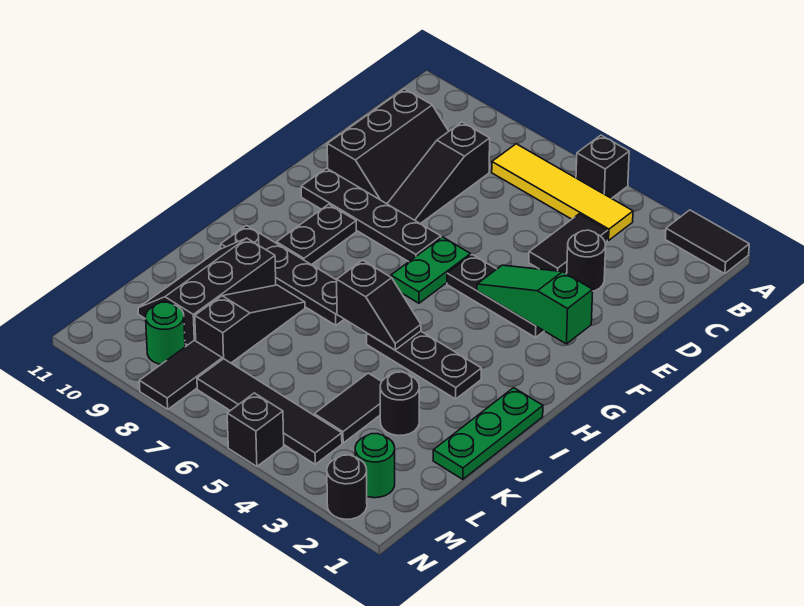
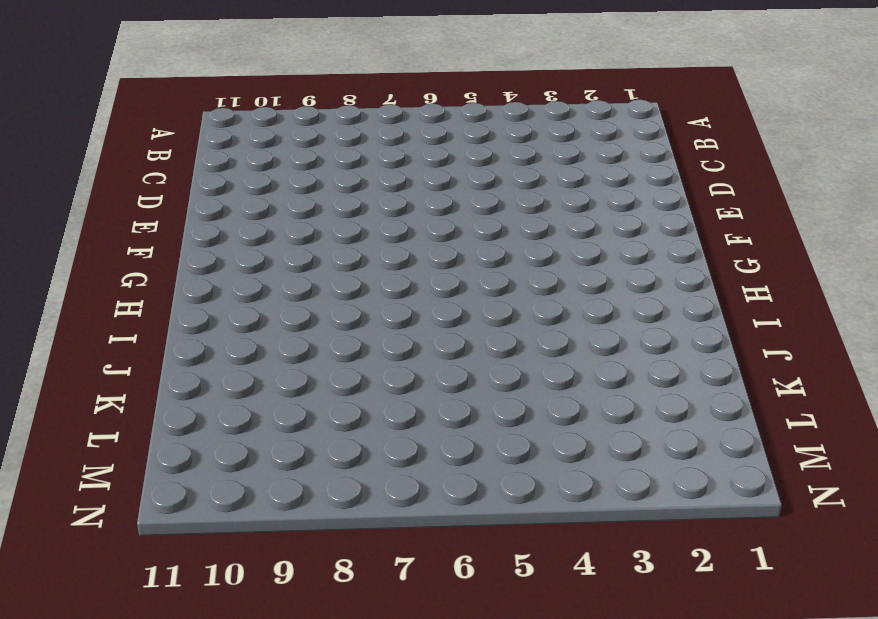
none -> black 1x2 tile [665,210,749,274]
none -> black 1x1 brick [576,135,629,199]
none -> yellow 1x4 tile [492,144,633,240]

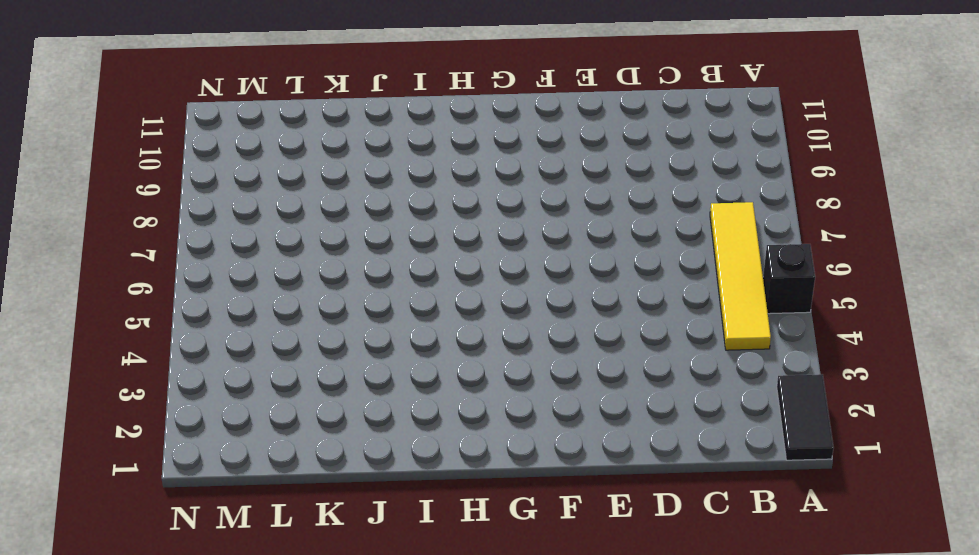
none -> black 1x2 tile [529,214,608,273]
none -> black 1x3 slope [387,122,490,224]
none -> black 2x3 slope [327,89,449,204]

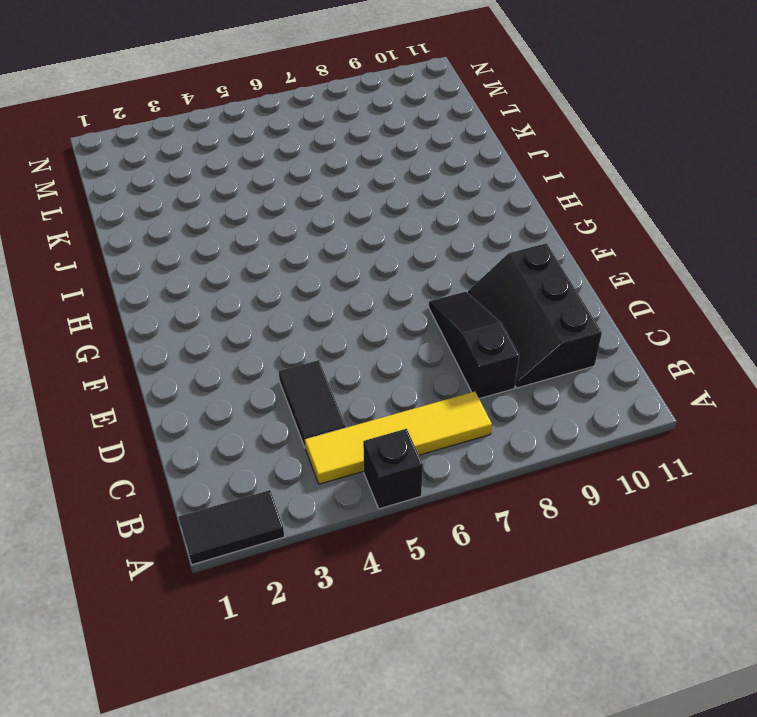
none -> black 1x1 round brick [567,230,606,291]
none -> black 1x3 plate [447,255,544,337]
none -> green 1x2 plate [391,237,471,303]

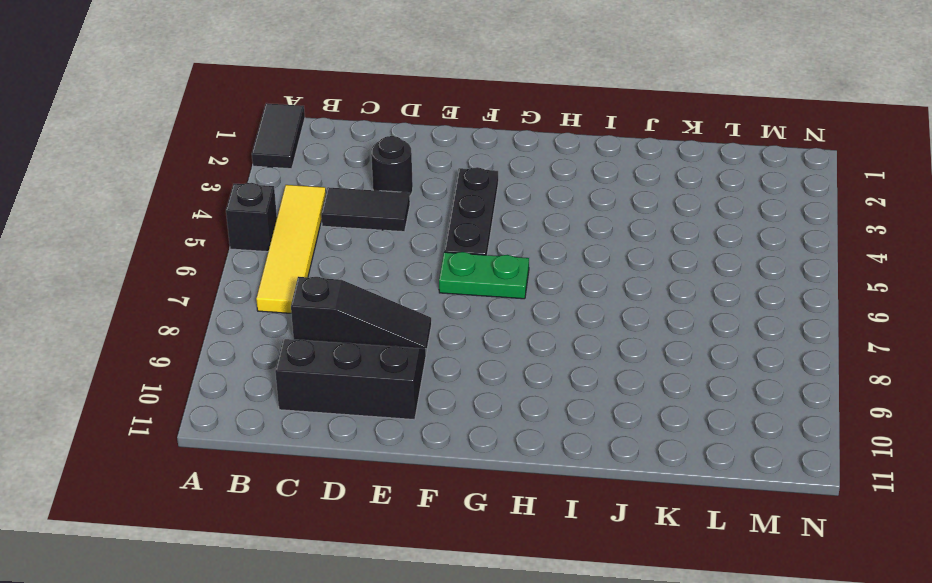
none -> black 1x4 plate [301,168,441,262]
none -> black 1x2 plate [277,204,356,265]
none -> green 1x3 plate [433,388,543,479]

